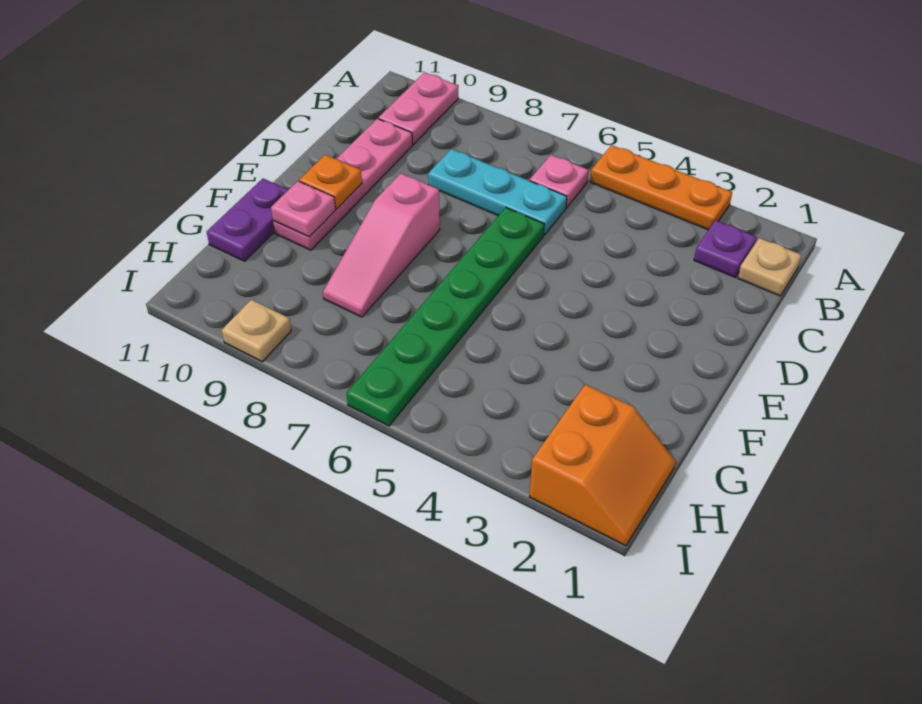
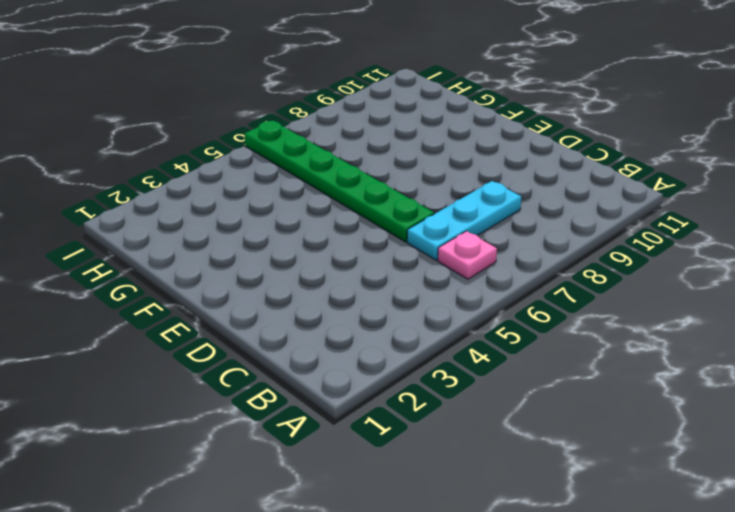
none -> orange 1x3 plate [590,145,732,230]
none -> pink 1x2 plate [379,72,458,144]
none -> tan 1x1 plate [738,238,801,296]

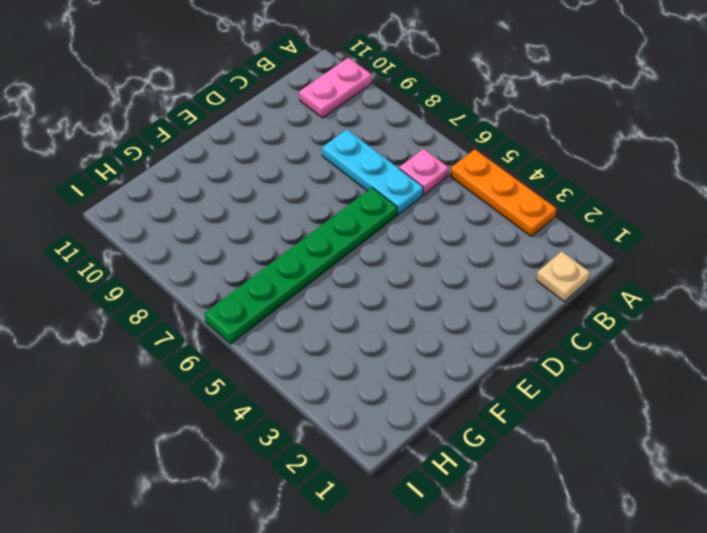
none -> purple 1x1 plate [694,220,757,278]
none -> pink 1x4 plate [273,119,413,250]
none -> pink 1x3 slope [323,173,440,317]

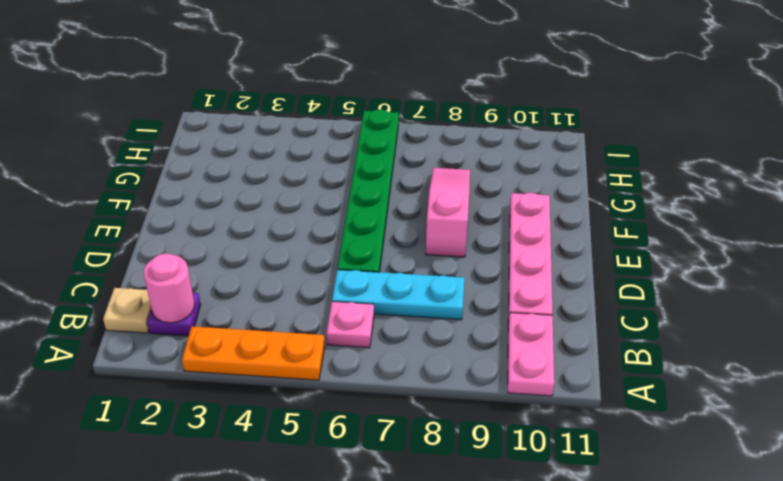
pink 1x1 round brick [143,253,194,323] -> none
none -> purple 1x2 plate [207,179,288,261]
none -> orange 2x2 slope [529,384,676,546]
none -> tan 1x1 plate [222,300,291,362]

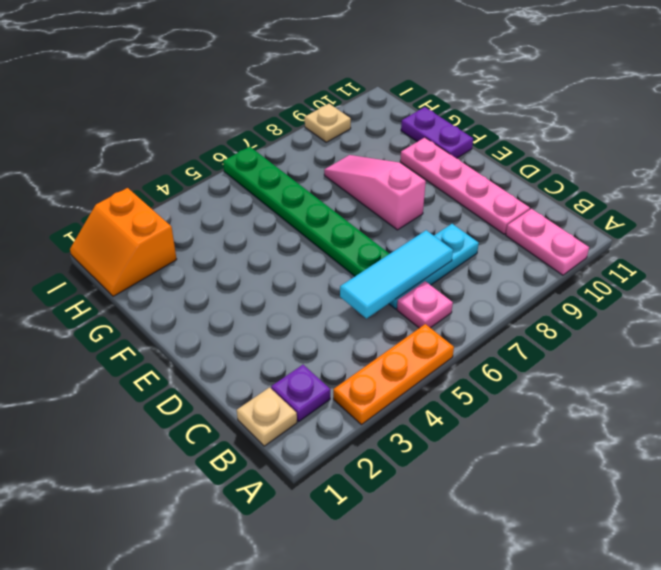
cyan 1x3 tile [340,230,453,319] -> none
none -> orange 1x1 plate [299,155,362,209]
none -> pink 1x1 plate [271,181,335,237]

